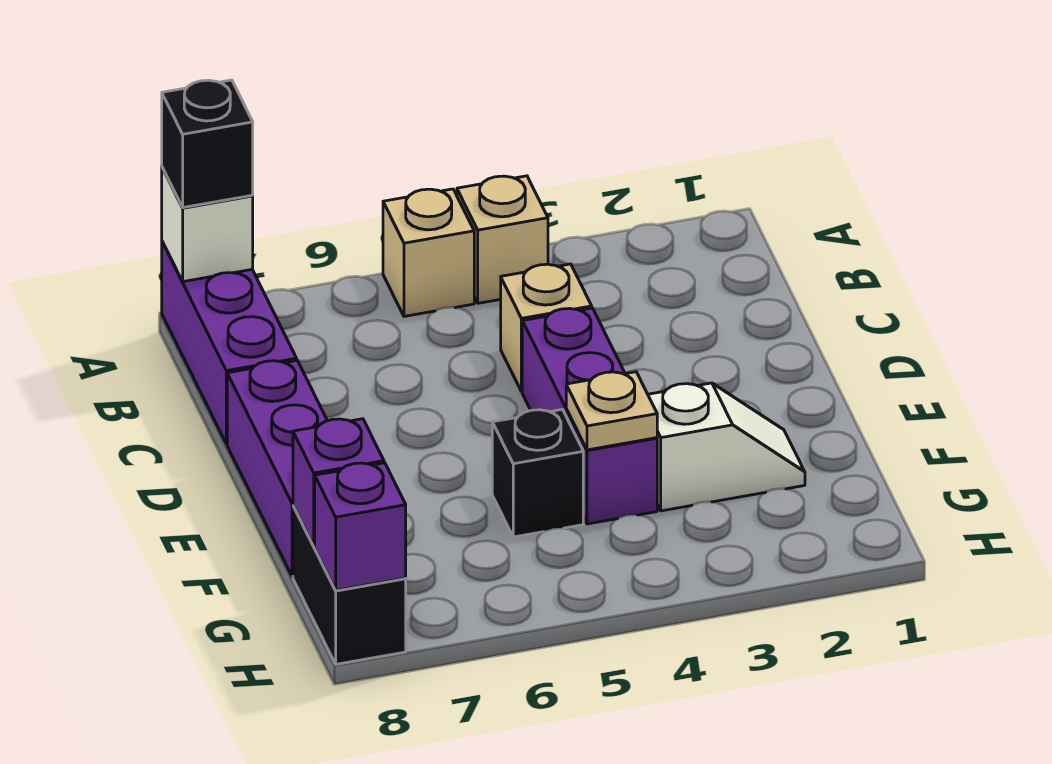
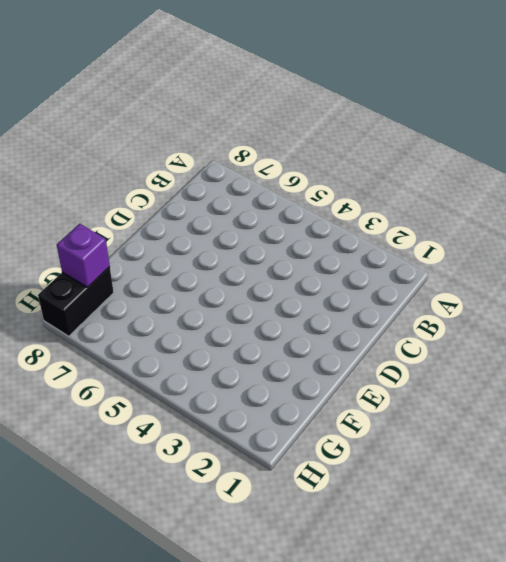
none -> tan 1x1 brick [457,176,548,303]
none -> tan 1x1 brick [383,189,474,316]
none -> purple 1x3 brick [162,242,297,444]

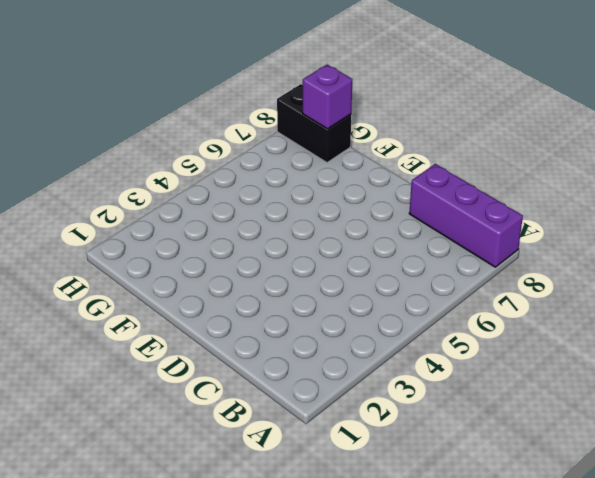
none -> tan 1x1 brick [457,176,548,303]
none -> tan 1x1 brick [383,189,474,316]
none -> tan 1x1 brick [501,264,592,392]

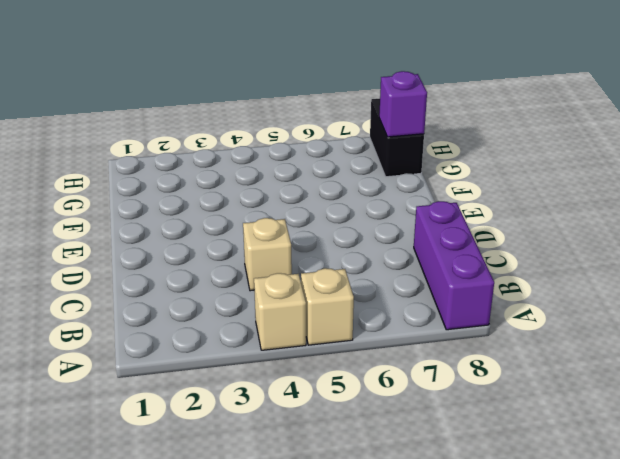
none -> purple 1x3 brick [522,308,657,524]
none -> purple 1x3 brick [227,360,327,576]
none -> white 1x2 slope [648,383,805,511]

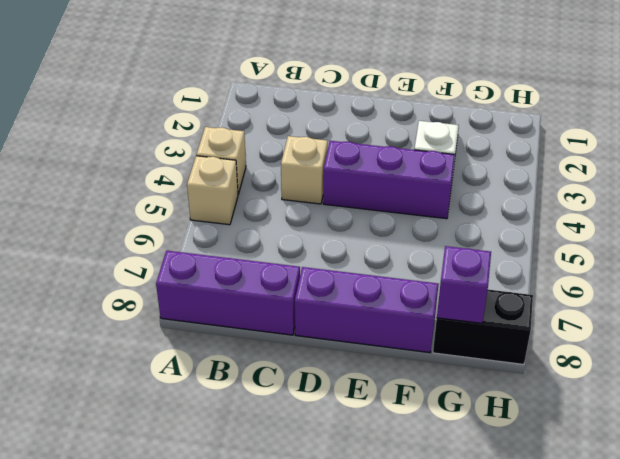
none -> black 1x1 brick [492,409,583,537]
none -> white 1x1 brick [162,168,253,282]
none -> tan 1x1 plate [566,372,657,450]

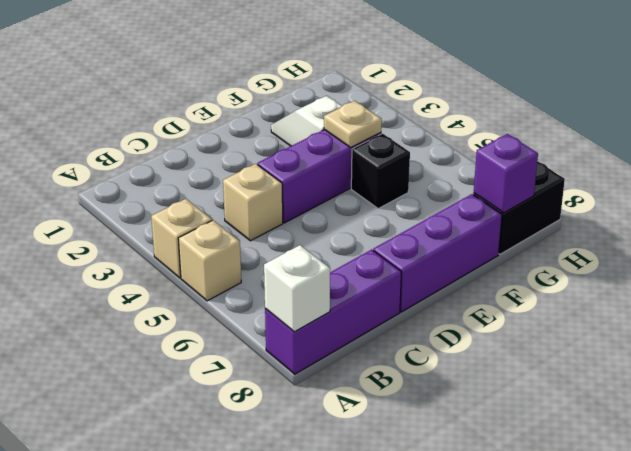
none -> purple 1x1 brick [315,463,406,590]
none -> black 1x1 brick [162,80,253,208]

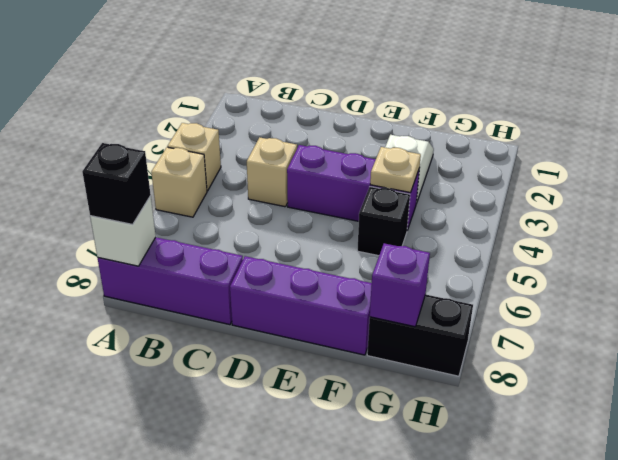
none -> purple 1x1 brick [315,463,406,590]

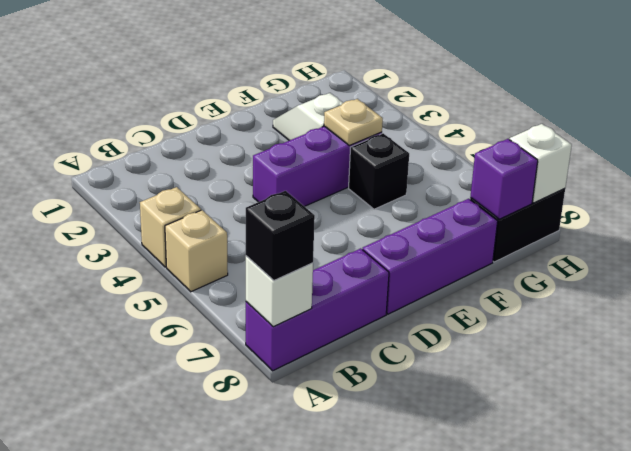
white 1x1 brick [510,124,572,203] -> purple 1x1 brick [315,463,406,590]
none -> tan 1x1 brick [501,264,592,392]

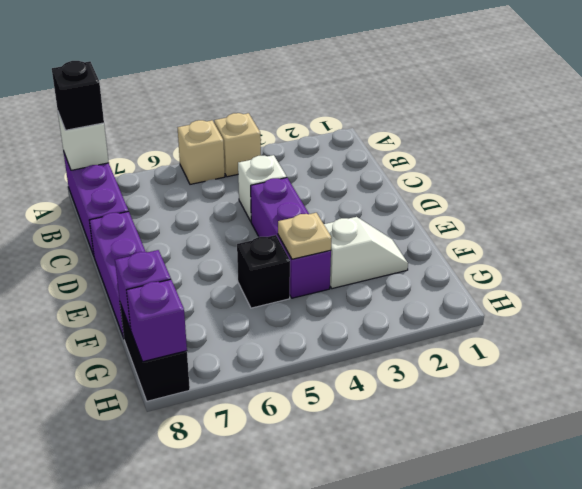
white 1x1 brick [238,155,287,221] -> tan 1x1 brick [501,264,592,392]

